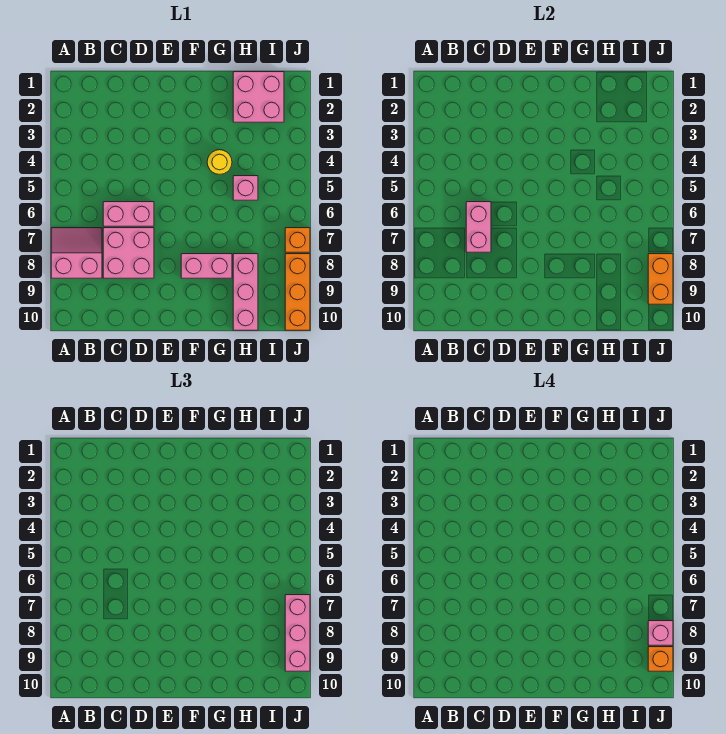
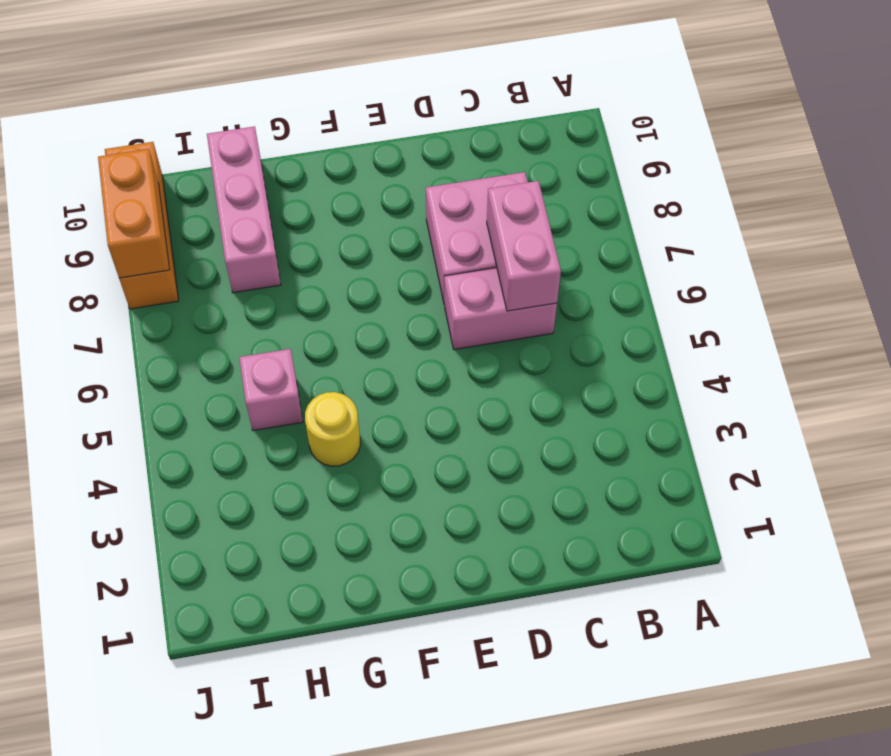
none -> pink 2x2 slope [51,228,102,278]
none -> pink 1x2 brick [181,254,232,278]
none -> pink 2x2 brick [233,72,284,122]

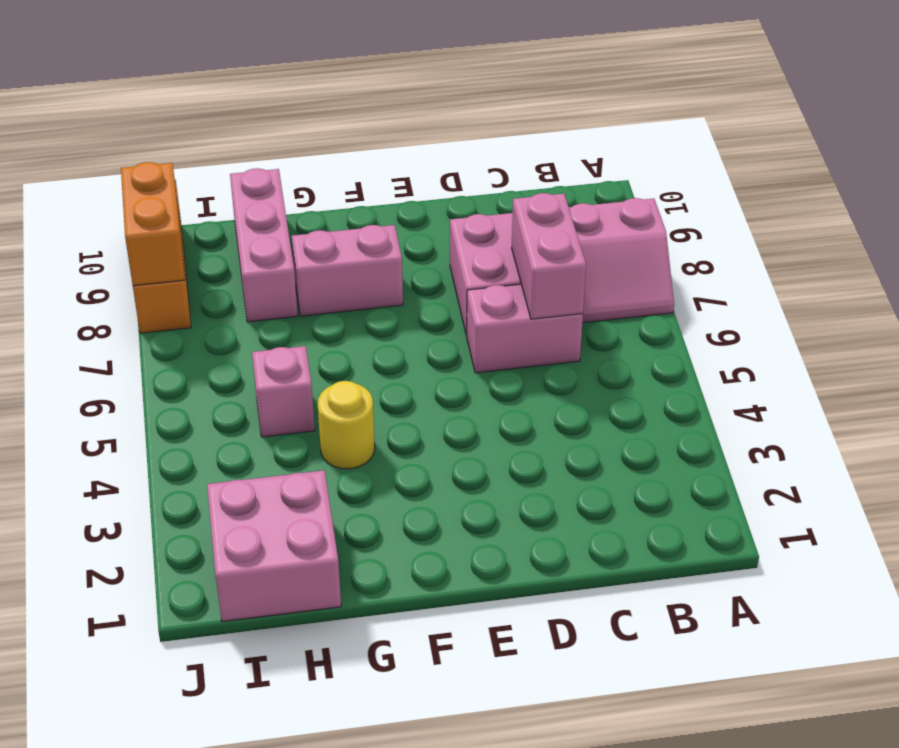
none -> orange 1x1 brick [285,228,310,252]
none -> pink 1x3 brick [285,595,310,671]
none -> pink 1x1 brick [648,621,673,645]

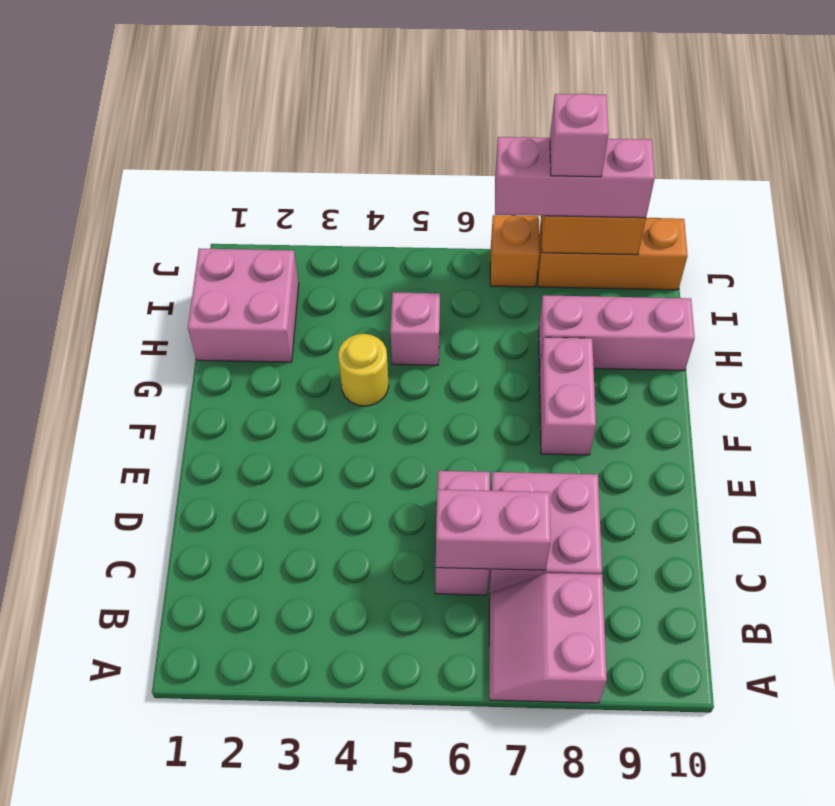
none -> orange 1x1 brick [648,647,673,671]

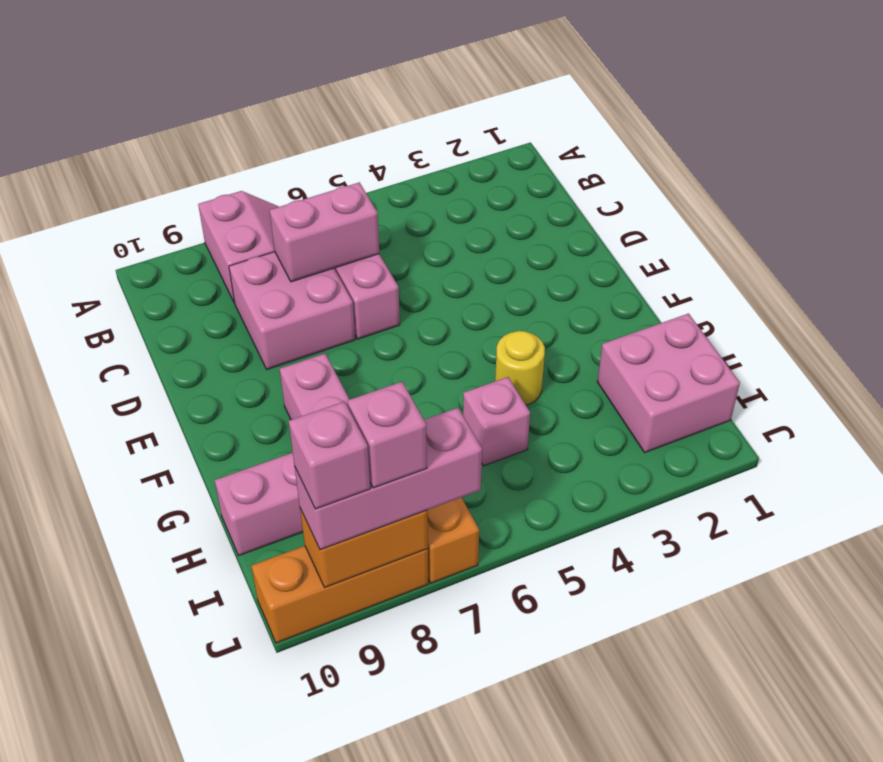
pink 1x1 brick [289,402,370,509] -> orange 1x1 brick [648,647,673,671]

